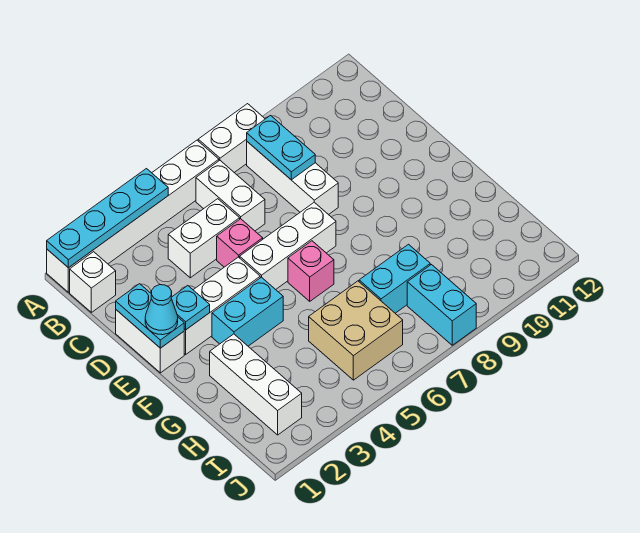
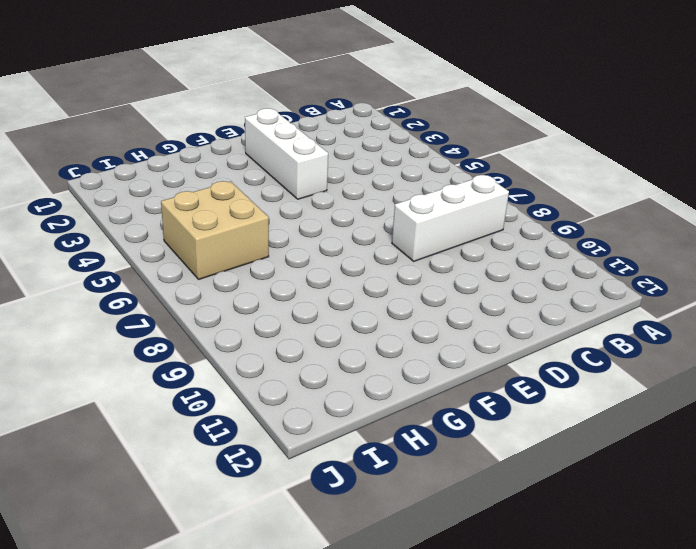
none -> white 1x6 brick [47,140,219,292]
none -> white 1x2 brick [198,104,265,173]
none -> white 1x1 brick [70,252,116,312]

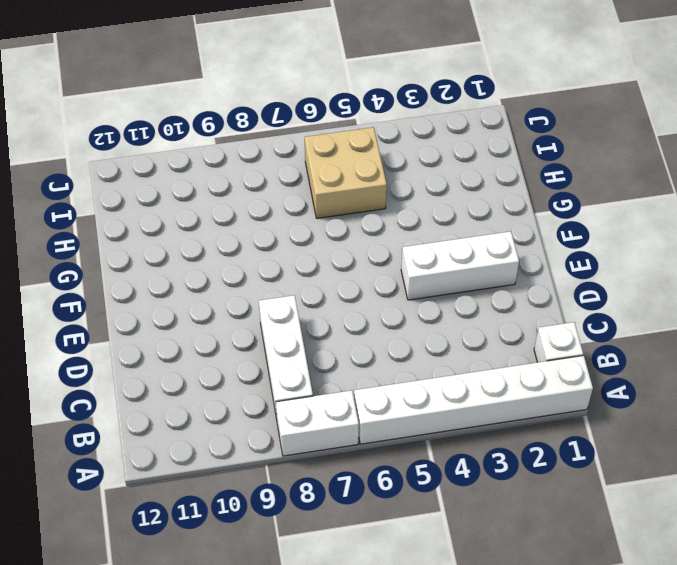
none -> white 1x2 brick [196,161,265,231]
none -> white 1x2 brick [168,199,240,278]
none -> white 1x2 brick [116,310,184,373]

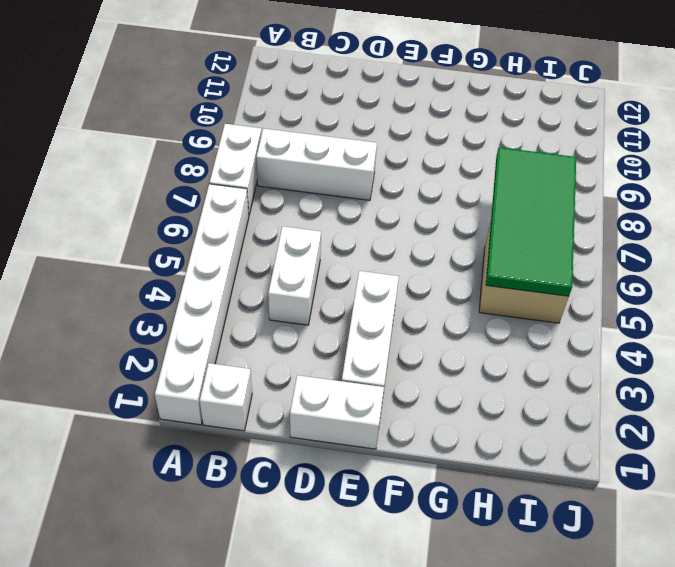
green 2x4 tile [486,147,576,296] -> none
none -> white 1x2 brick [196,161,265,231]
none -> pink 1x1 brick [217,219,263,267]
none -> white 1x3 brick [240,202,336,289]

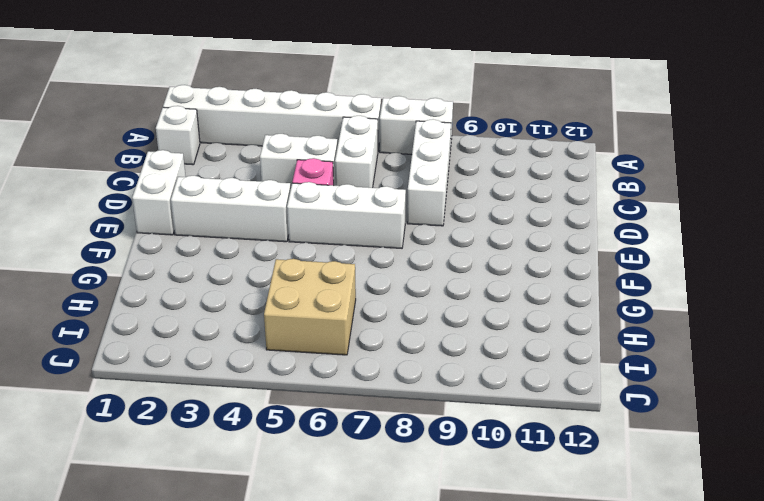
none -> cyan 1x2 brick [212,277,283,346]
none -> pink 1x1 brick [288,241,334,301]
none -> white 1x3 brick [210,334,302,435]

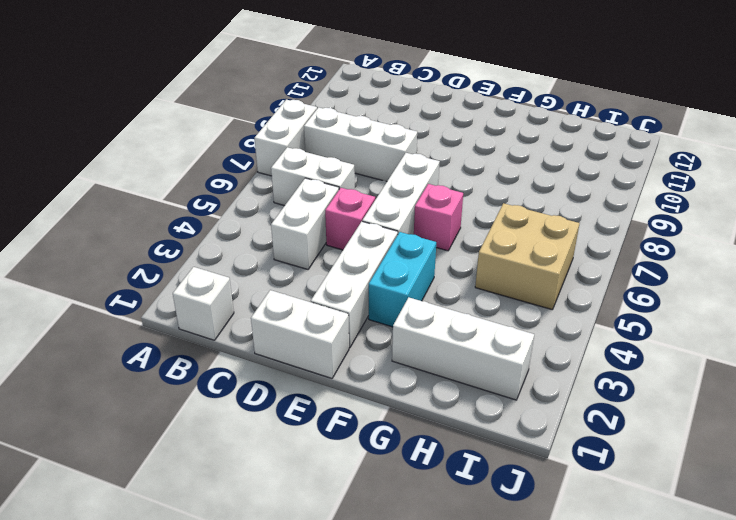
none -> white 1x6 brick [47,140,219,292]
none -> cyan 1x2 brick [359,244,430,313]
none -> cyan 1x2 brick [407,265,476,345]

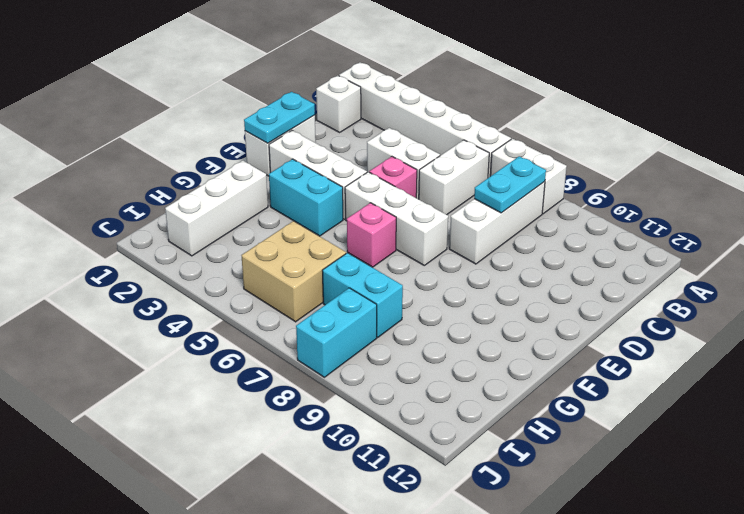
none -> cyan 1x4 plate [47,169,168,268]
none -> cyan 1x1 plate [171,286,210,330]
none -> cyan 1x1 cone [145,285,178,335]

